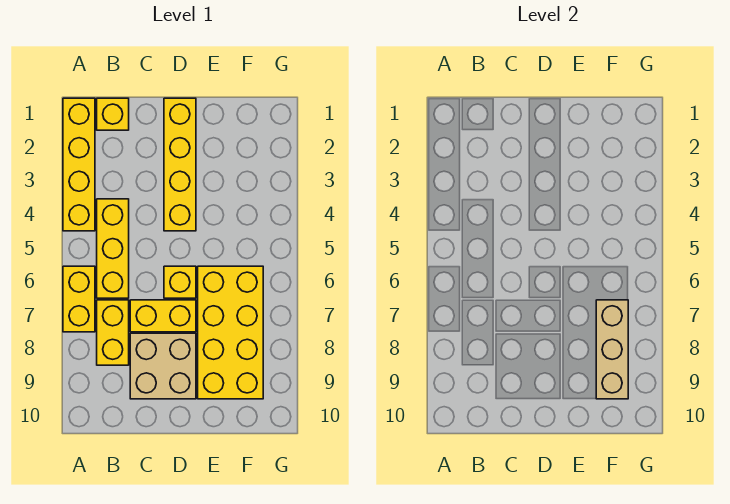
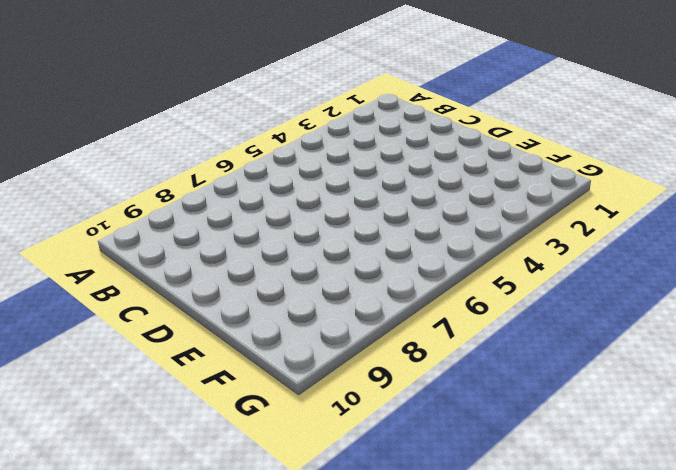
none -> yellow 1x4 brick [63,98,95,231]
none -> yellow 1x2 brick [63,266,95,332]

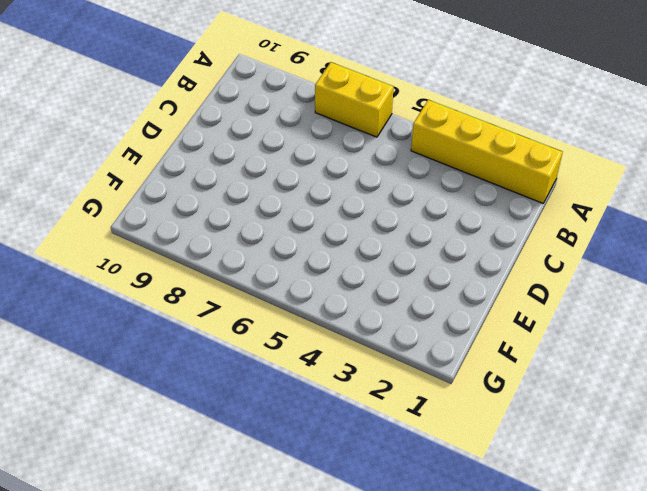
none -> yellow 1x1 brick [97,98,129,130]
none -> yellow 1x3 brick [97,199,129,298]

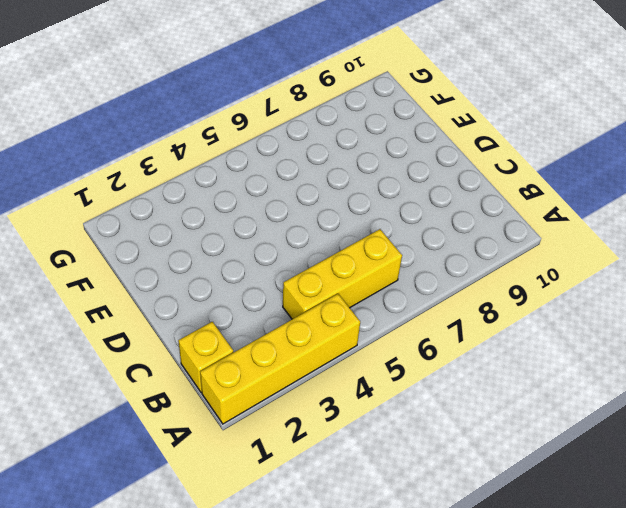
none -> yellow 1x2 brick [63,266,95,332]
none -> yellow 1x2 brick [97,300,129,365]

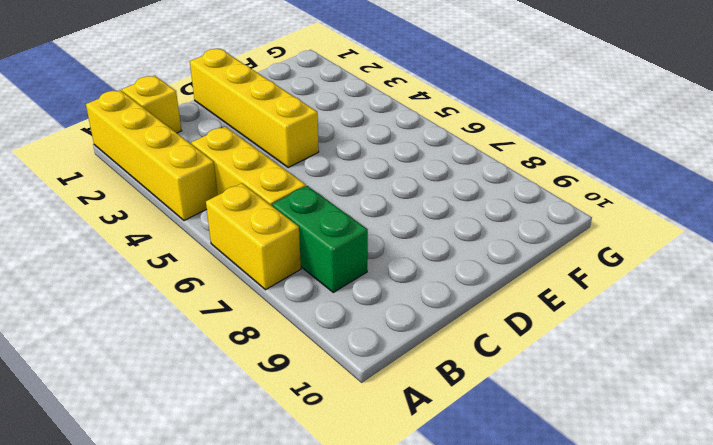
green 1x2 brick [272,186,368,292] -> yellow 1x2 brick [97,300,129,365]
none -> yellow 1x2 brick [130,300,196,332]
none -> tan 2x2 brick [130,333,196,399]

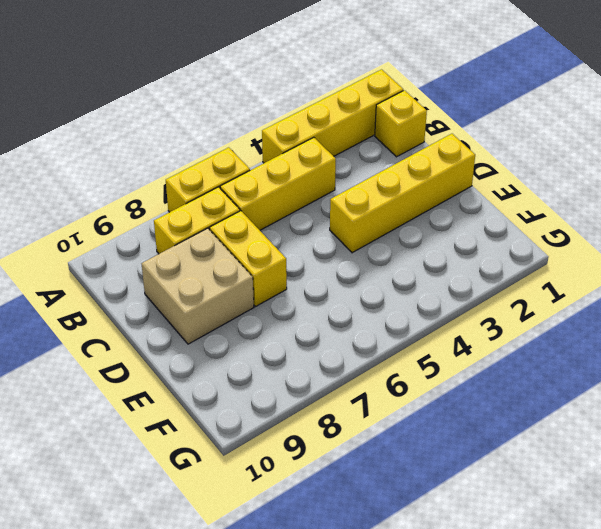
none -> yellow 1x1 brick [164,266,196,298]
none -> yellow 2x4 brick [198,266,263,399]

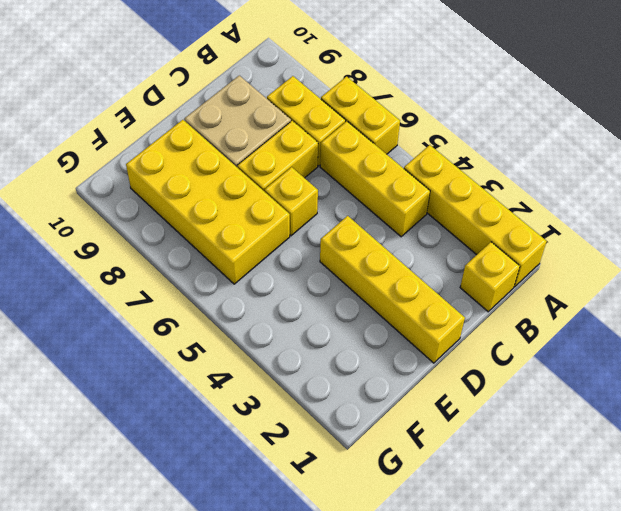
none -> tan 1x3 brick [596,300,628,399]

